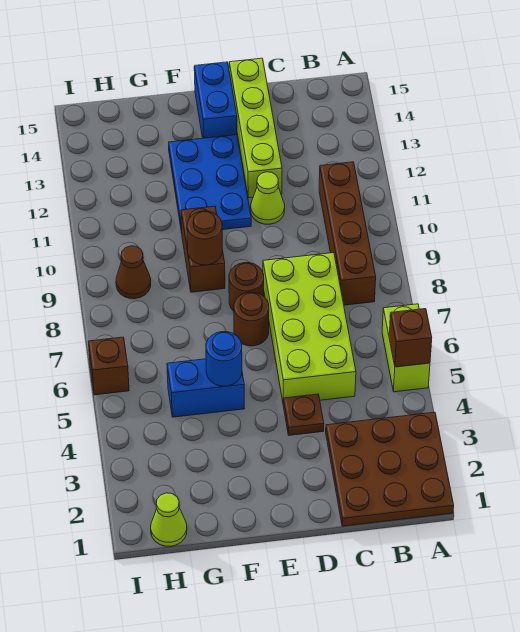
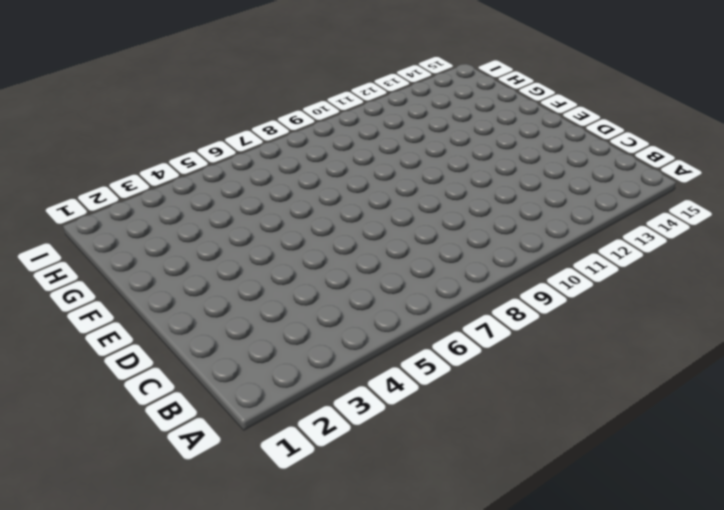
none -> brown 3x3 plate [326,412,454,526]
none -> lime 1x2 brick [382,304,430,392]
none -> brown 1x4 brick [319,162,376,305]

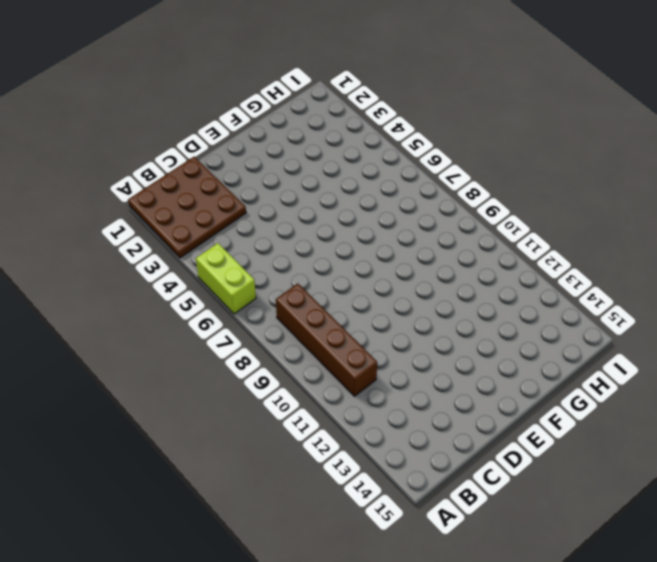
none -> lime 2x4 brick [263,253,356,401]
none -> brown 1x1 plate [283,394,324,435]
none -> lime 1x1 cone [251,172,285,224]

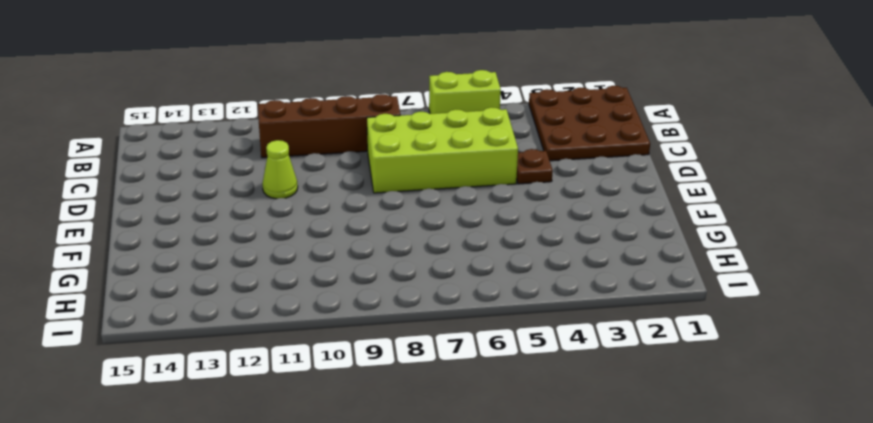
none -> lime 1x4 brick [229,58,282,198]
none -> brown 1x1 round brick [234,292,269,346]
none -> brown 1x1 round brick [229,263,264,311]

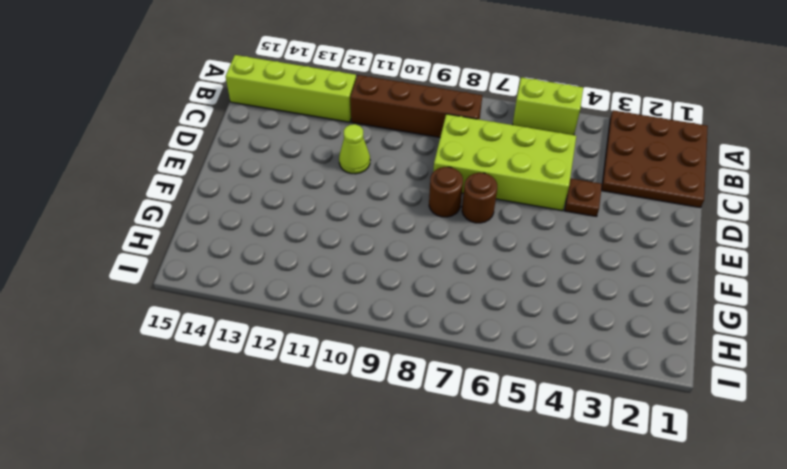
lime 1x4 brick [226,55,356,122] -> lime 1x4 brick moved to [229,58,282,198]
none -> blue 2x3 plate [169,135,251,233]
none -> blue 1x2 brick [194,62,237,138]
none -> blue 1x2 brick [167,359,245,417]

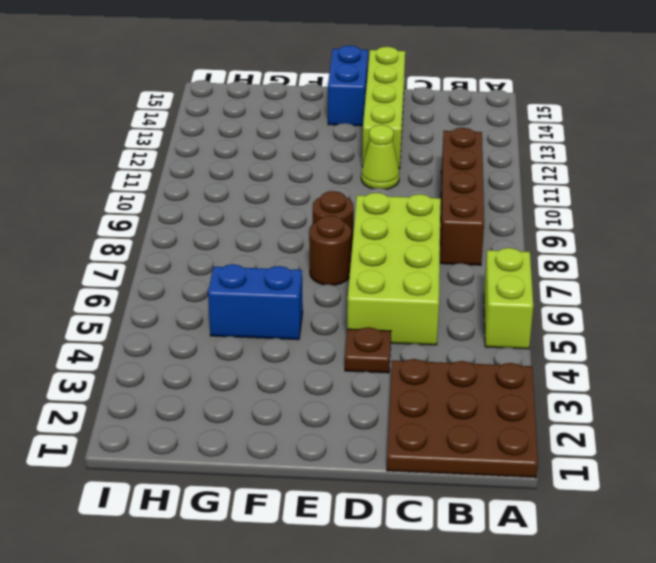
none -> blue 2x3 plate [169,135,251,233]
none -> brown 1x2 brick [181,206,225,292]
none -> lime 1x1 cone [151,493,187,546]

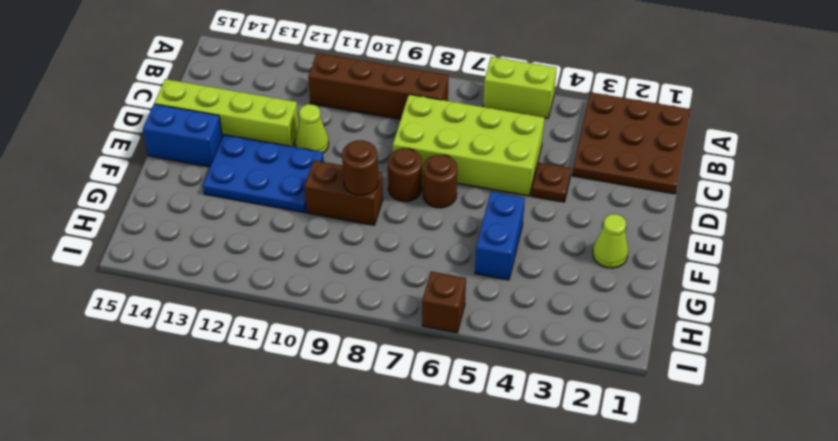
lime 1x1 cone [593,214,628,268] -> lime 1x1 cone moved to [151,493,187,546]
none -> brown 1x1 cone [116,246,151,299]
none -> brown 1x1 brick [389,309,432,367]
none -> blue 1x1 round brick [206,332,242,386]

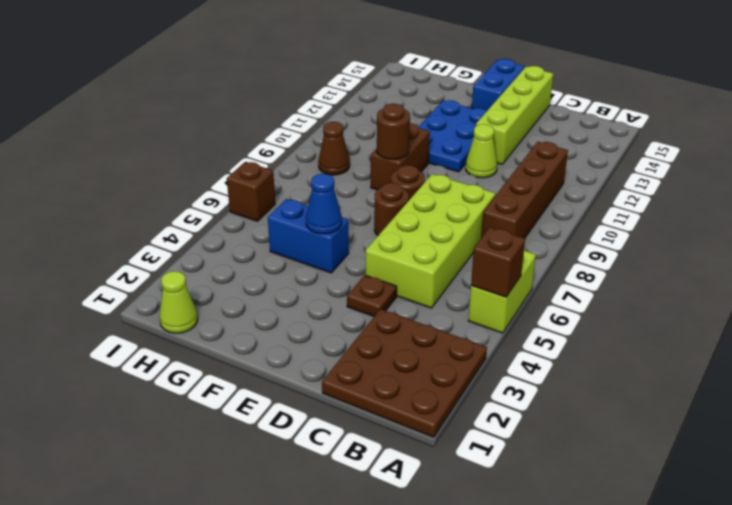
blue 1x1 cone [306,174,342,234] -> blue 1x1 round brick [206,332,242,386]

